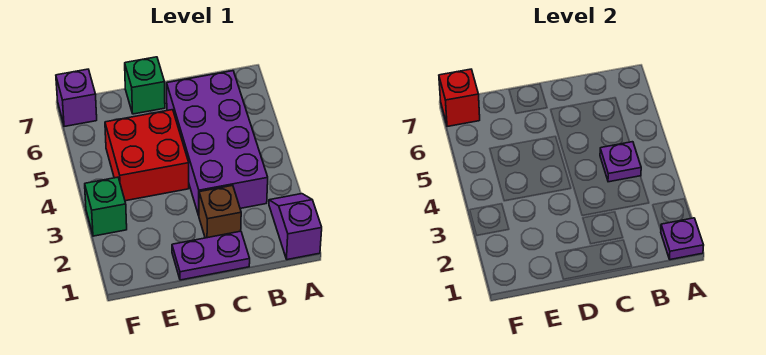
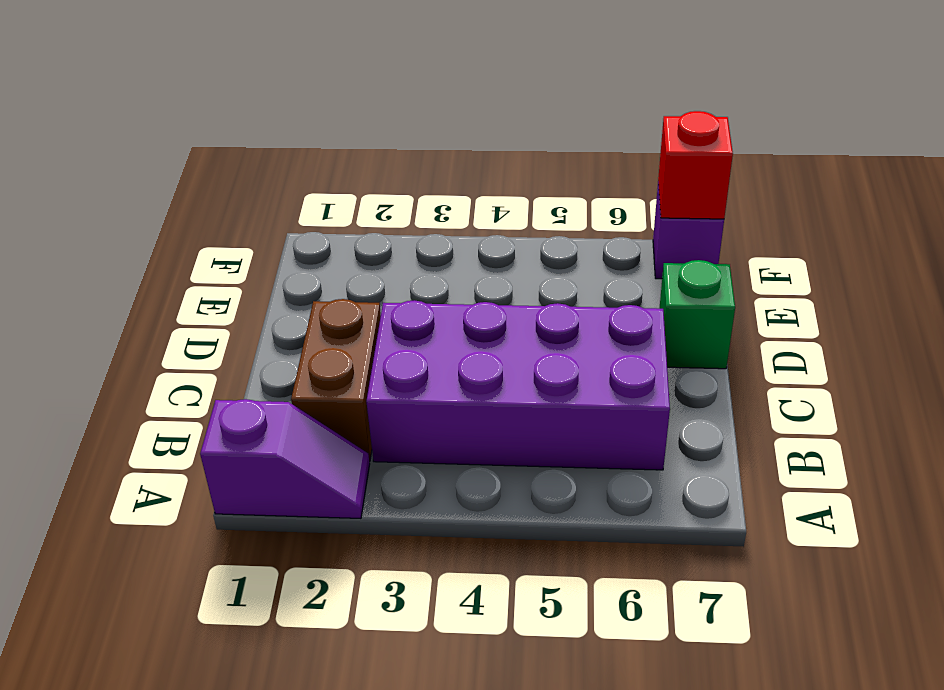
brown 1x2 brick [291,299,381,462] -> brown 1x1 brick [199,185,241,238]
none -> purple 1x2 plate [172,231,250,280]
none -> red 2x2 brick [105,110,189,201]

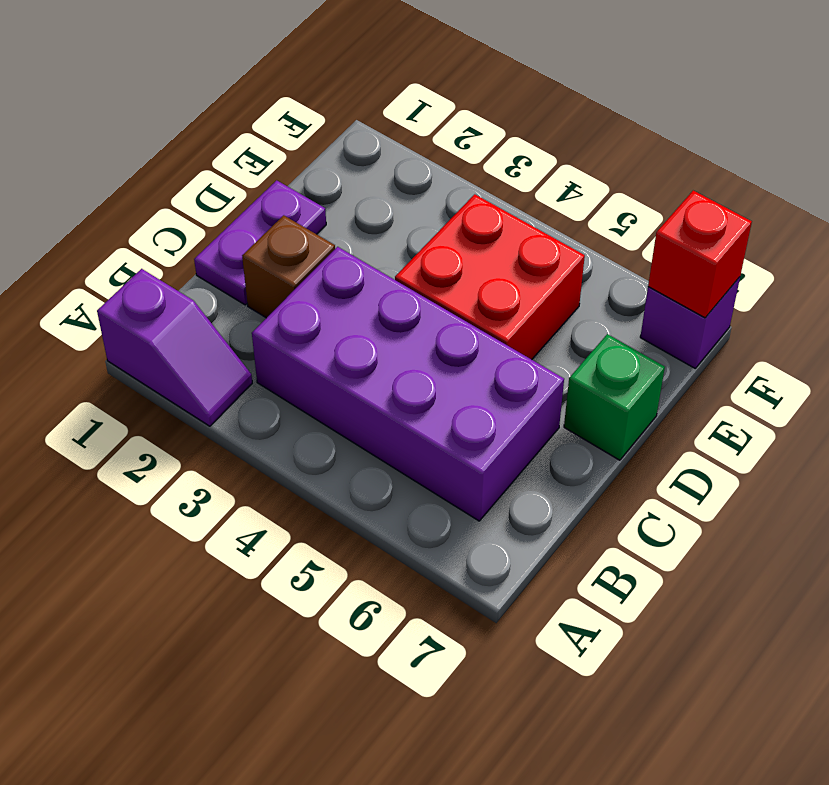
none -> green 1x1 brick [85,177,127,236]
none -> purple 1x1 plate [661,218,704,260]

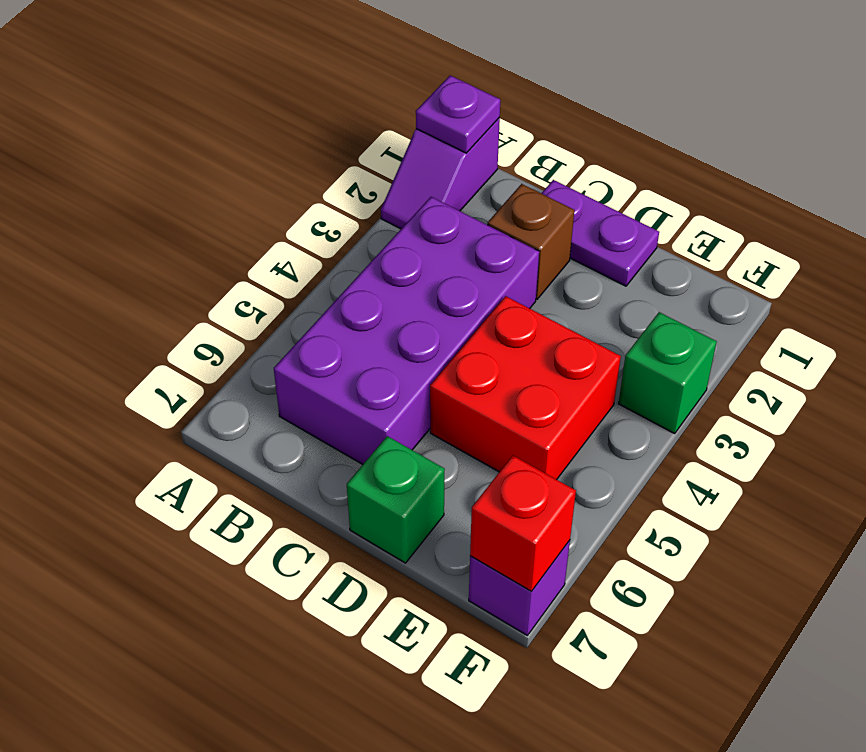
none -> purple 1x1 plate [600,142,641,182]

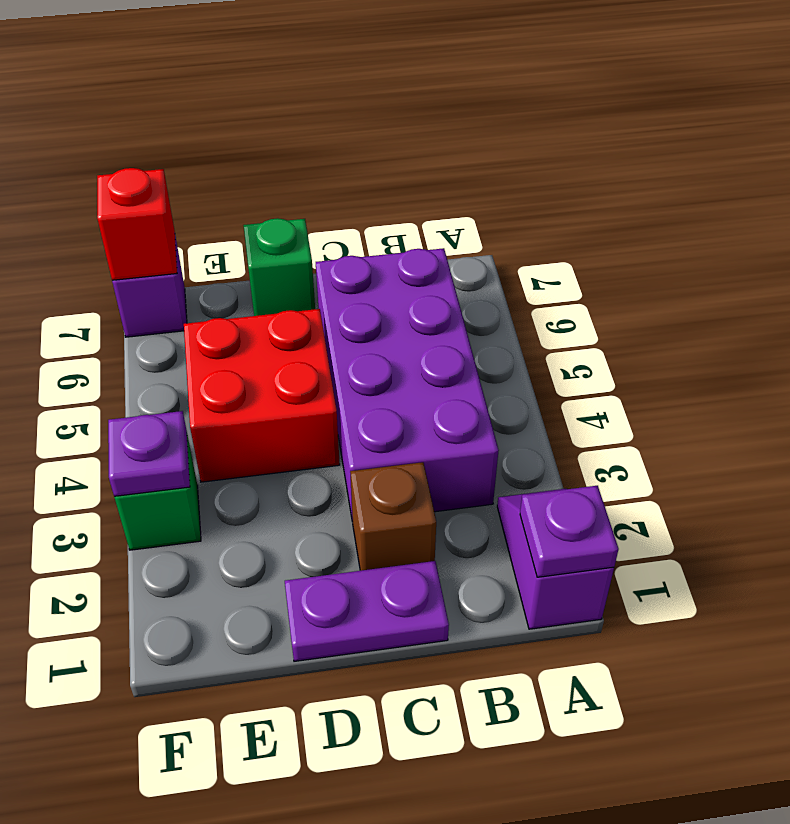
purple 1x1 plate [108,411,190,496] -> purple 1x1 plate moved to [600,142,641,182]

